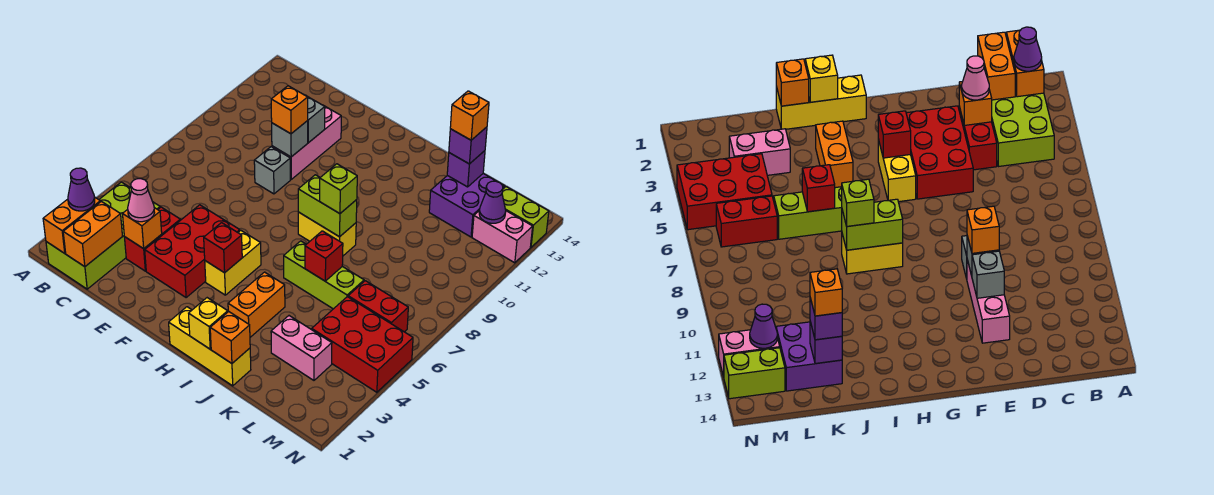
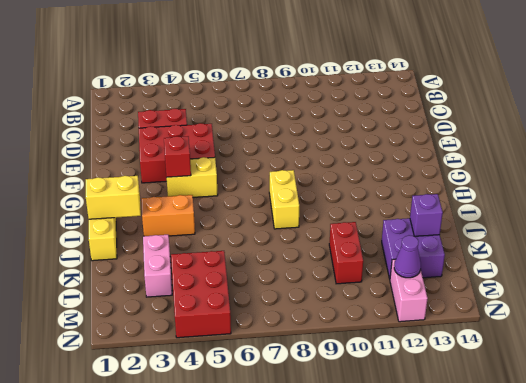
yellow 1x2 brick [86,176,141,219] -> yellow 1x1 brick [189,298,228,349]
red 1x2 brick [329,222,363,284] -> red 1x2 brick moved to [348,281,408,332]
none -> lime 2x4 brick [46,182,160,289]
none -> grey 1x1 brick [254,147,290,194]
none -> pink 1x3 brick [272,106,341,179]
none -> lime 1x3 brick [284,241,364,309]

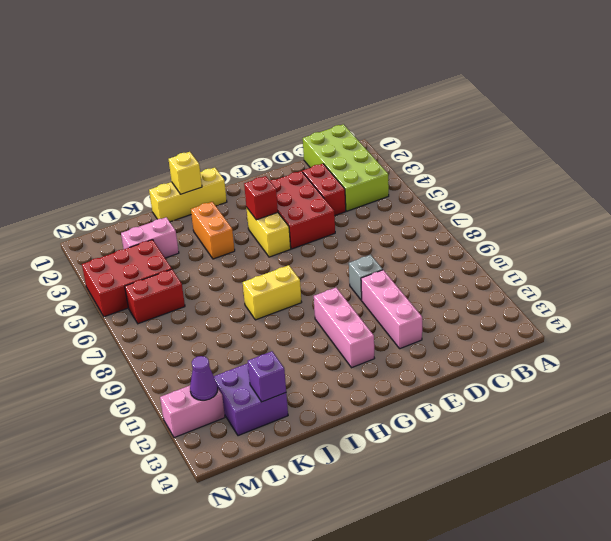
pink 1x3 brick [314,288,375,368] -> none
none -> lime 1x3 brick [284,241,364,309]
none -> lime 1x2 brick [502,187,549,247]
none -> orange 1x2 brick [43,197,100,253]
none -> orange 1x2 brick [63,201,123,267]

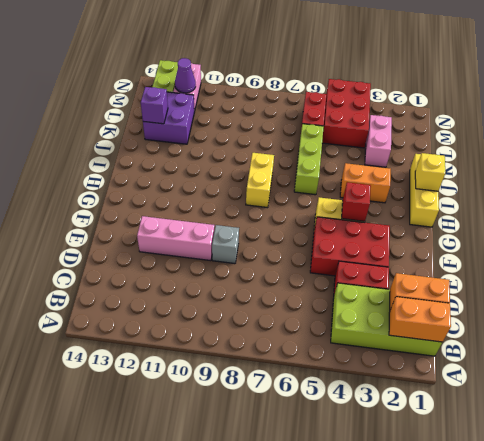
none -> orange 1x1 brick [123,208,162,249]
none -> grey 1x1 brick [272,121,308,157]
none -> grey 1x1 brick [307,97,325,143]
none -> lime 1x2 brick [298,175,357,237]

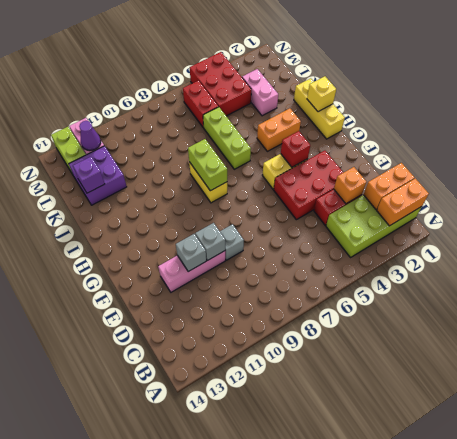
none -> orange 1x1 brick [210,312,250,363]
none -> red 1x1 brick [305,231,343,281]
none -> purple 1x1 cone [68,168,95,211]
none -> pink 1x1 cone [128,179,155,222]

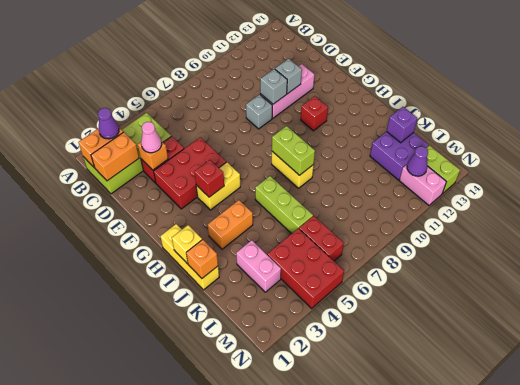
red 1x1 brick [301,96,328,131] -> red 1x1 brick moved to [305,231,343,281]
none -> orange 1x1 brick [271,86,308,134]
none -> lime 1x1 brick [320,164,357,214]
none -> purple 1x1 brick [449,127,487,164]
none -> orange 1x1 brick [450,91,489,140]

